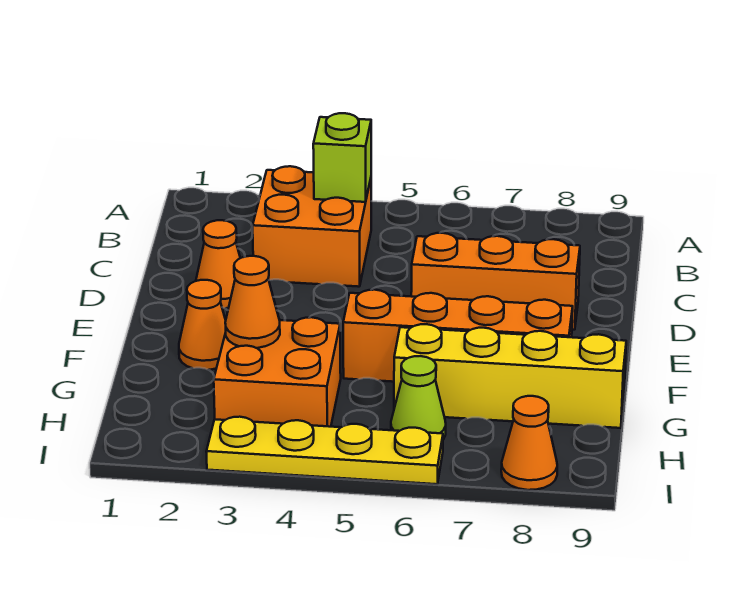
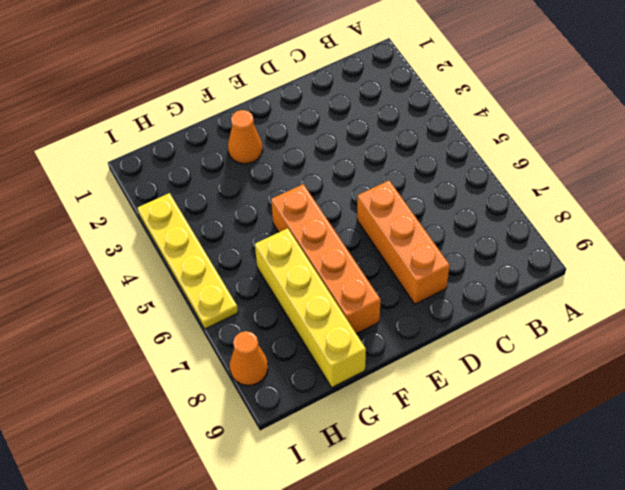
none -> orange 2x2 brick [253,166,371,287]
none -> orange 1x1 cone [196,220,240,308]
none -> orange 2x2 brick [214,317,341,427]

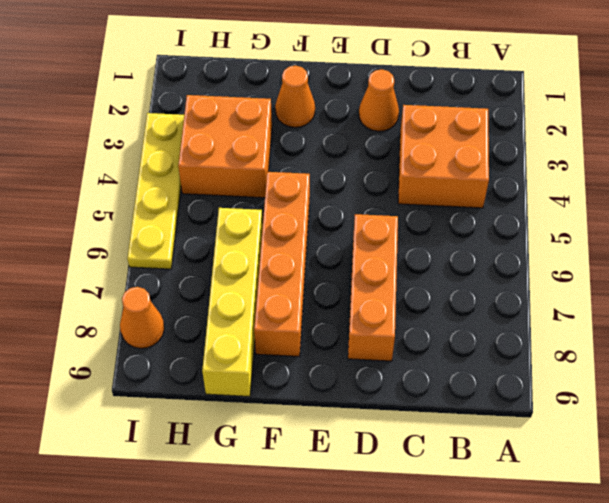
none -> lime 1x1 cone [391,356,446,439]
none -> lime 1x1 brick [313,113,371,202]
none -> orange 1x1 cone [225,256,280,348]

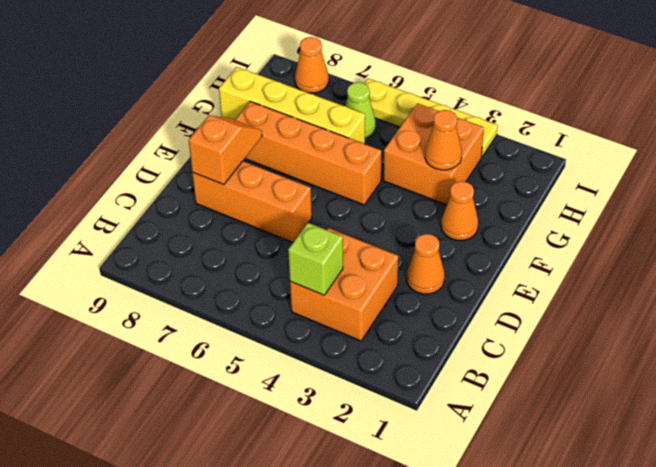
orange 1x2 slope [189,116,262,185] -> none

